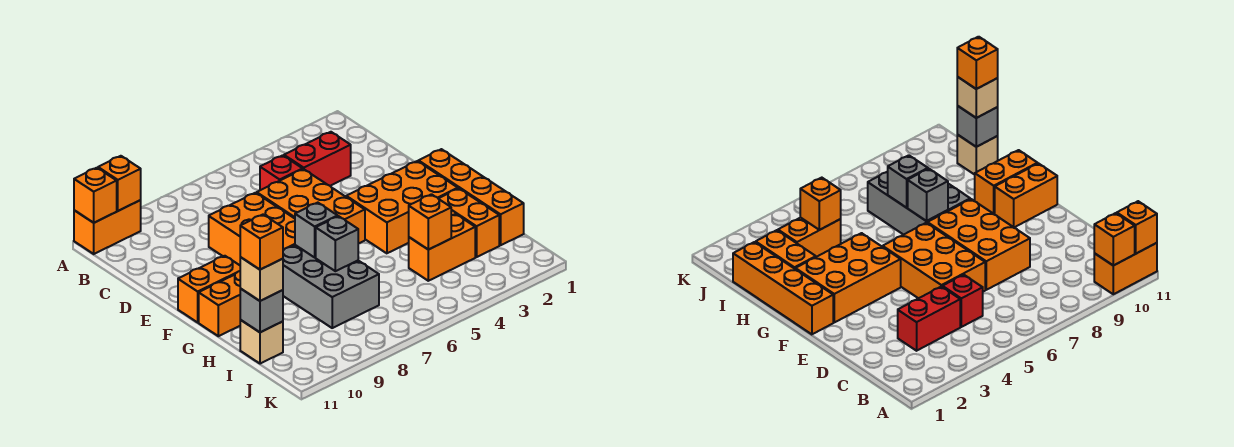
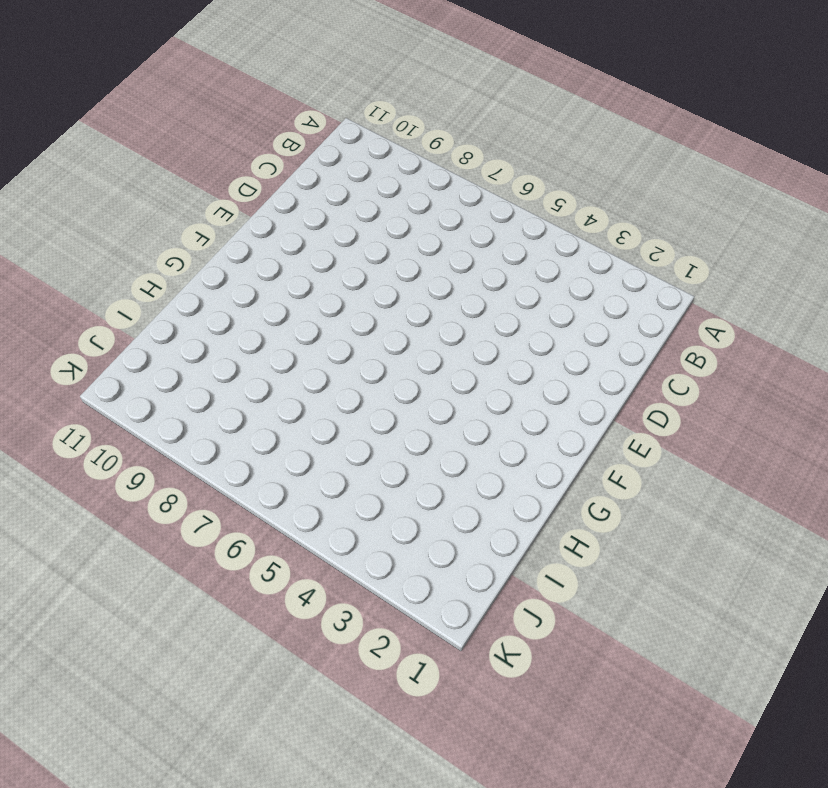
none -> orange 1x2 brick [74,200,141,254]
none -> red 1x2 brick [284,132,351,186]
none -> red 1x1 brick [260,155,303,190]

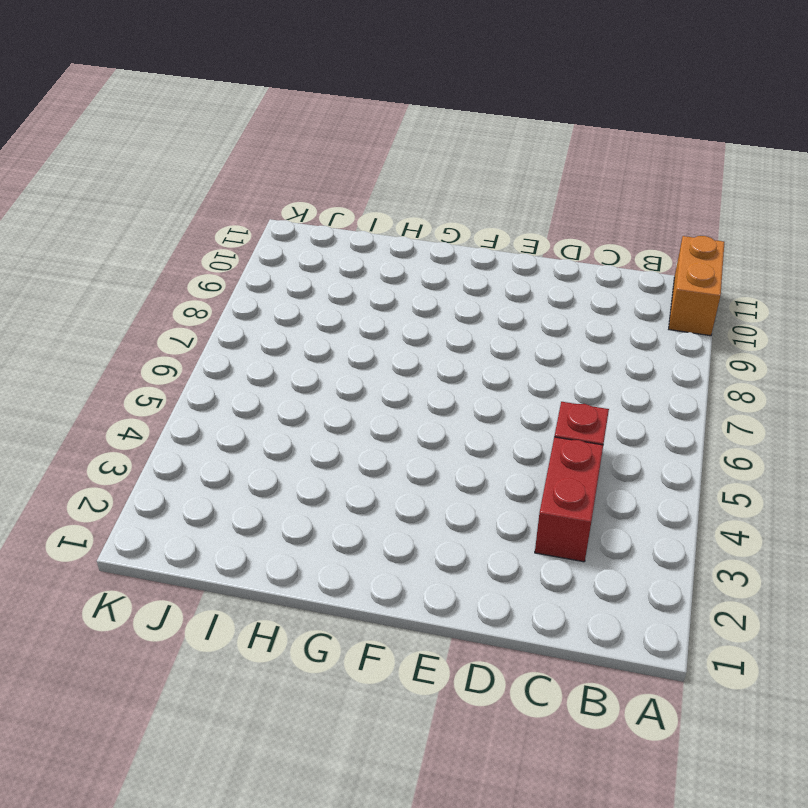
none -> orange 2x3 brick [257,169,365,244]
none -> orange 2x3 brick [209,193,295,265]
none -> orange 1x4 brick [418,149,524,245]

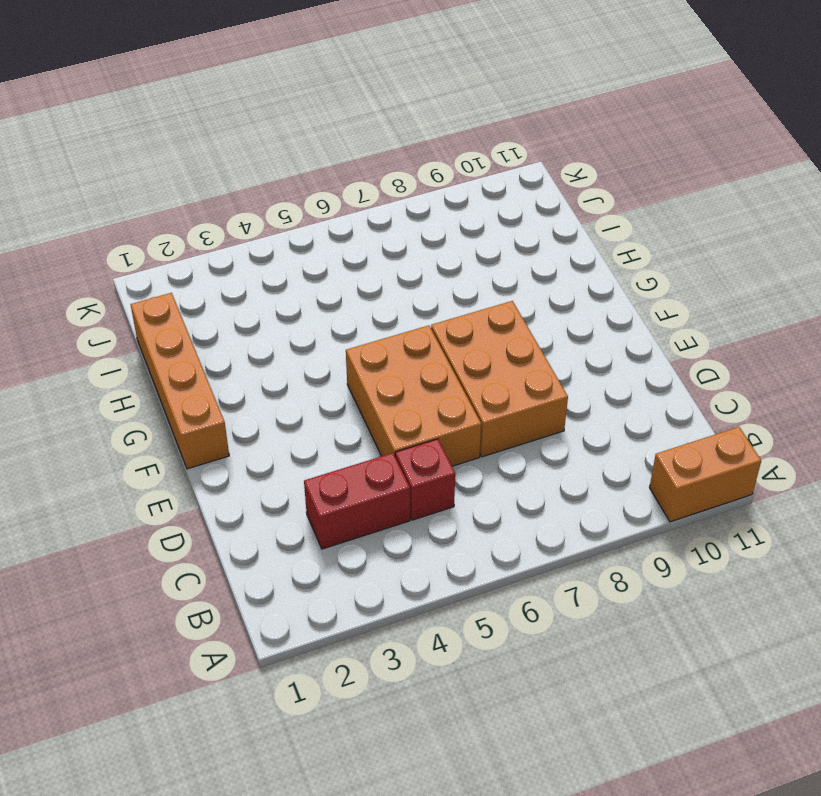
none -> orange 2x3 brick [346,161,458,253]
none -> orange 1x2 brick [178,256,240,322]
none -> grey 2x3 brick [283,245,379,328]

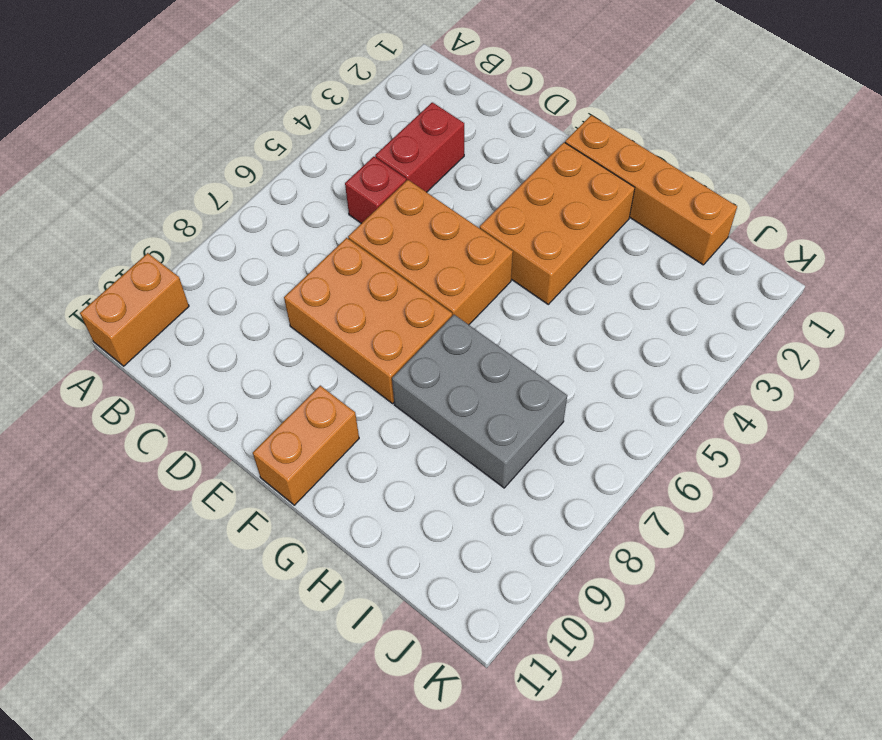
none -> orange 1x2 brick [199,271,241,336]
none -> orange 1x2 brick [438,189,499,257]
none -> orange 1x2 brick [409,214,475,281]

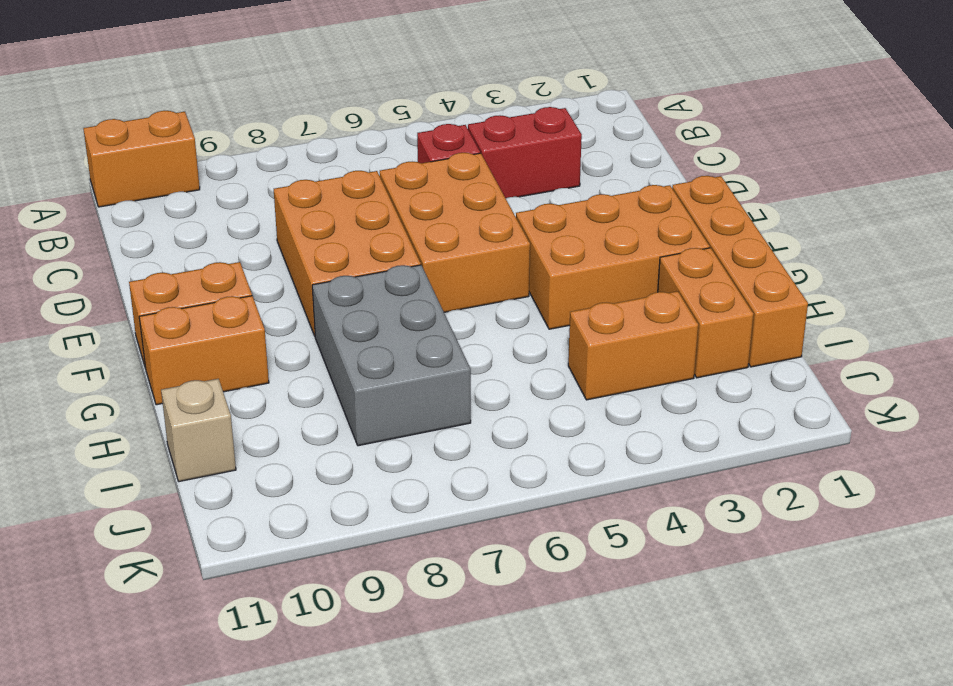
none -> orange 1x1 brick [98,156,141,211]
none -> orange 1x1 brick [74,168,117,223]
none -> grey 1x1 brick [295,203,338,257]

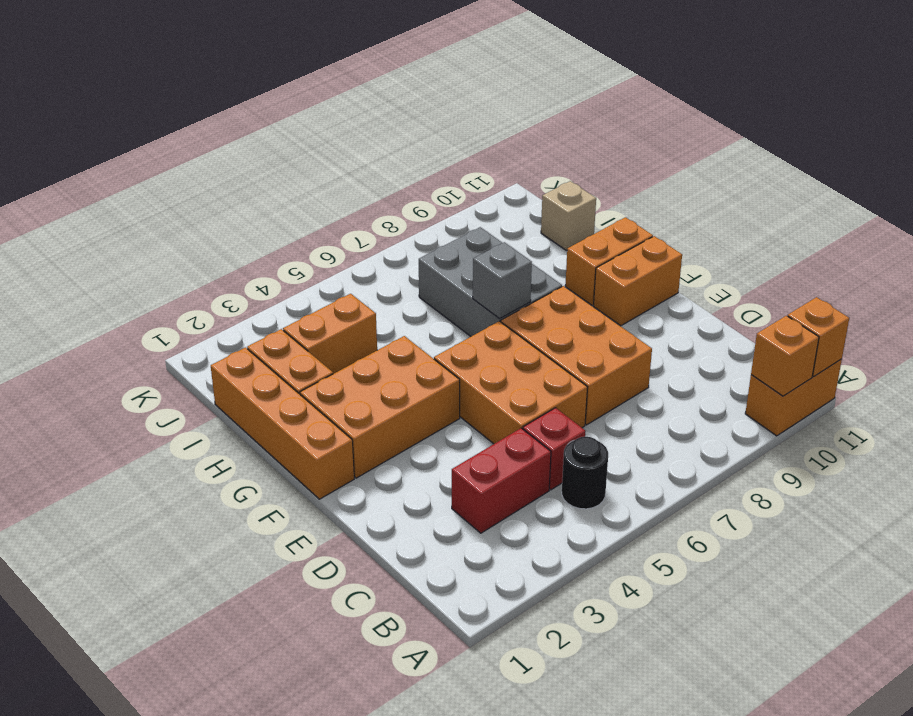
black 1x1 round brick [562,437,608,509] -> none
none -> grey 1x1 brick [316,216,358,271]
none -> orange 1x1 brick [409,194,451,250]
none -> grey 1x1 brick [240,289,283,332]

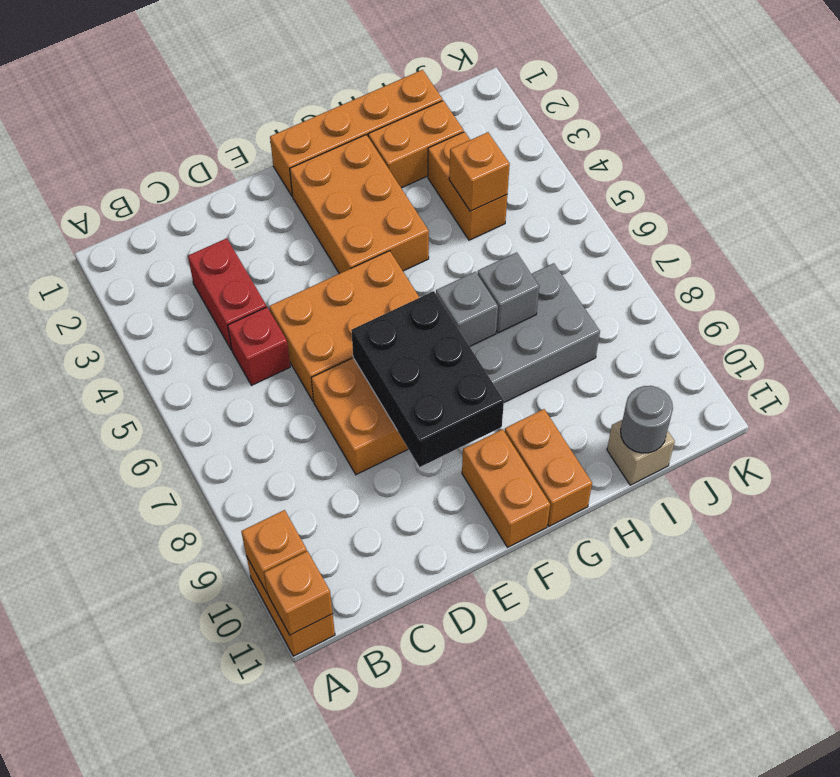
black 2x3 brick [351,291,504,467] -> none
grey 1x1 round brick [621,386,673,453] -> grey 1x1 brick [240,289,283,332]
none -> tan 1x1 brick [240,257,283,301]
none -> orange 1x1 brick [240,215,283,270]

